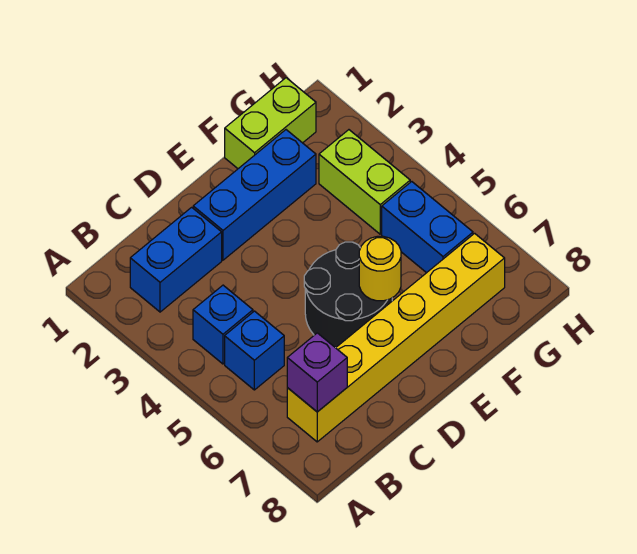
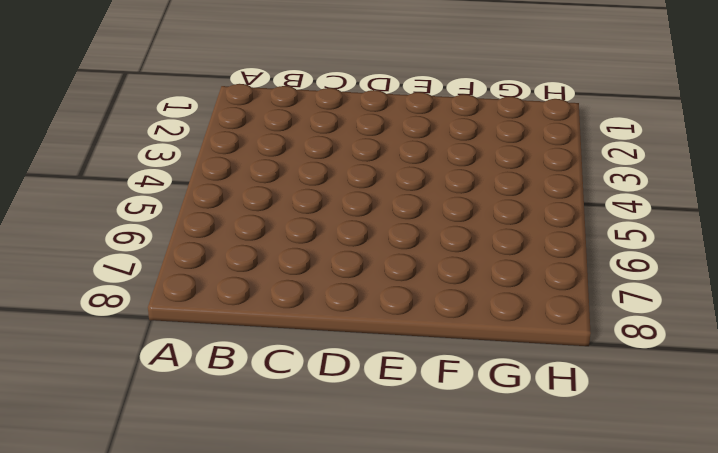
none -> blue 1x2 brick [130,207,222,312]
none -> blue 1x1 brick [193,285,253,364]

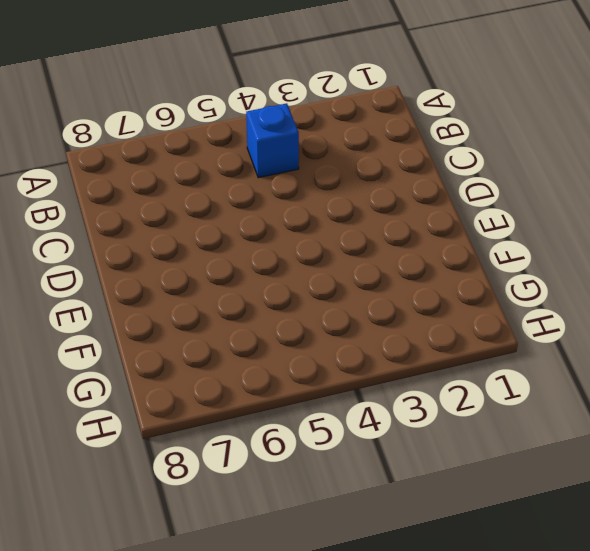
none -> blue 1x2 brick [130,207,222,312]
none -> blue 1x1 brick [225,311,284,390]

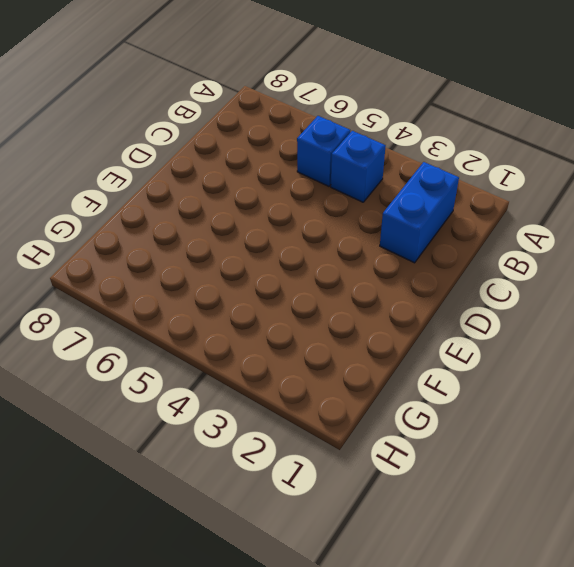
none -> yellow 1x6 brick [287,233,505,442]
none -> blue 1x3 brick [193,130,316,260]

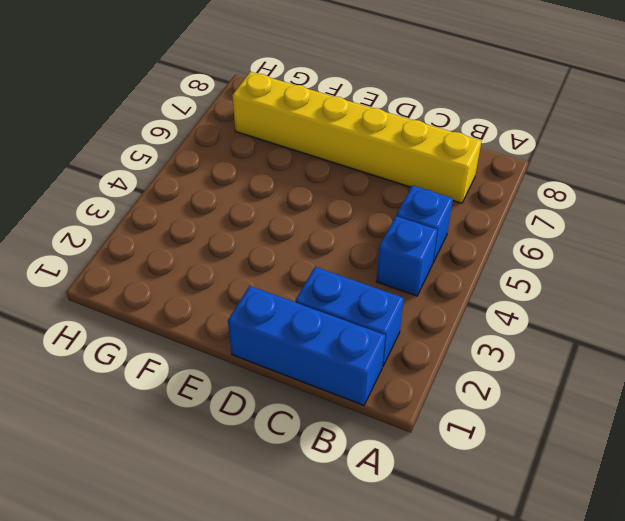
blue 1x3 brick [228,286,385,405] -> blue 1x3 brick moved to [193,130,316,260]
none -> black 2x2 round brick [304,242,392,348]
none -> lime 1x2 brick [225,78,316,169]

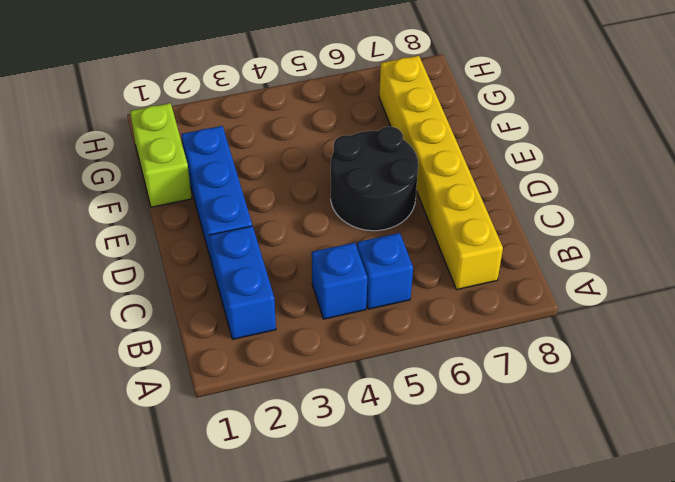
none -> lime 1x2 brick [319,130,410,234]
none -> blue 1x2 brick [382,182,473,273]

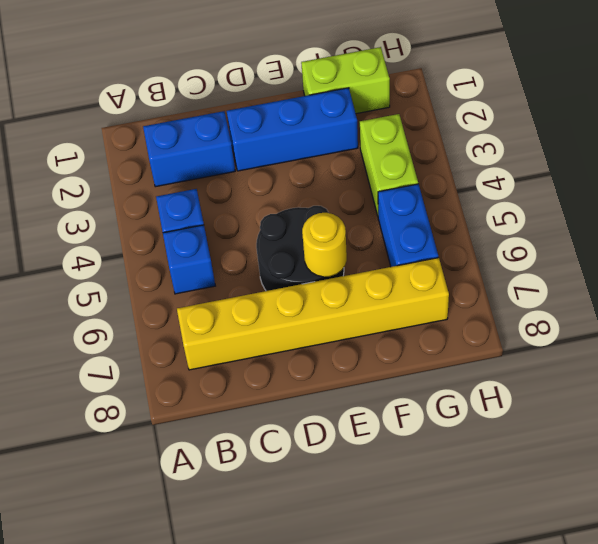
none -> purple 1x1 brick [287,333,347,412]

